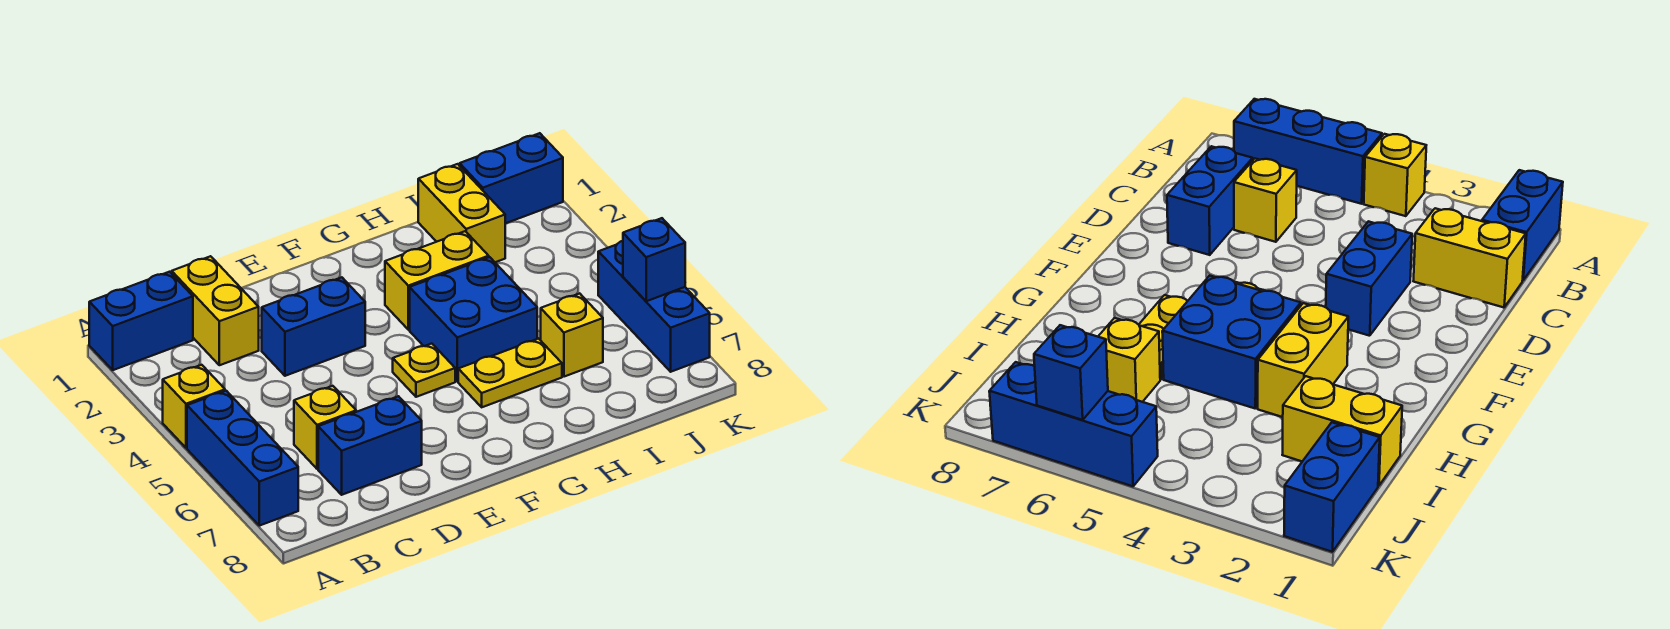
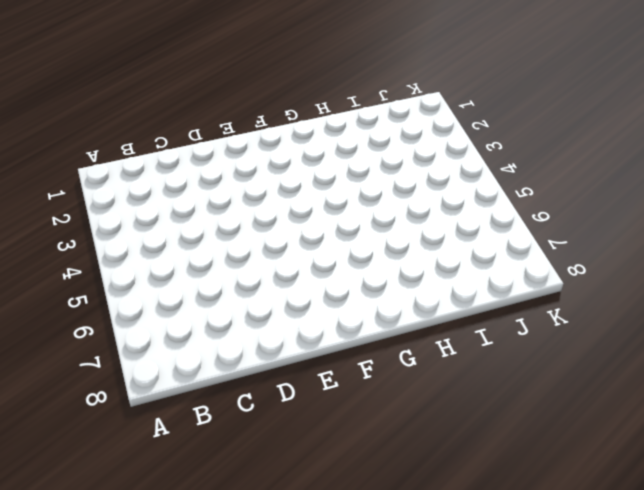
none -> blue 1x2 brick [89,272,193,370]
none -> yellow 1x1 brick [163,365,225,448]
none -> blue 1x3 brick [187,391,298,526]

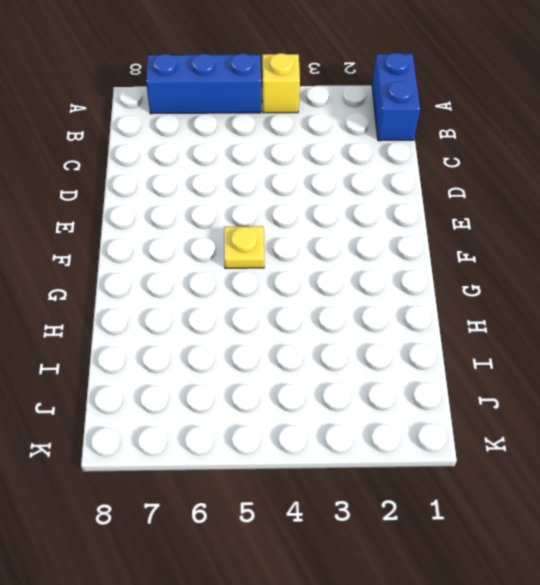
none -> yellow 1x2 brick [172,256,259,365]
none -> yellow 1x1 brick [294,386,356,469]
none -> blue 1x2 brick [318,396,422,495]

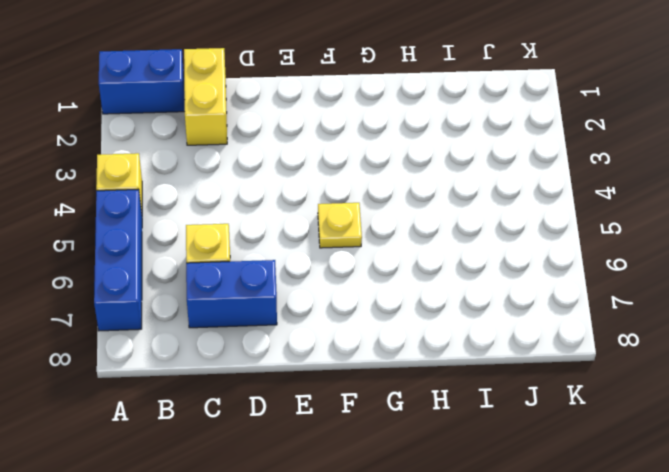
none -> blue 1x2 brick [262,277,365,376]
none -> yellow 1x2 brick [385,231,489,330]
none -> blue 2x2 brick [410,257,537,381]

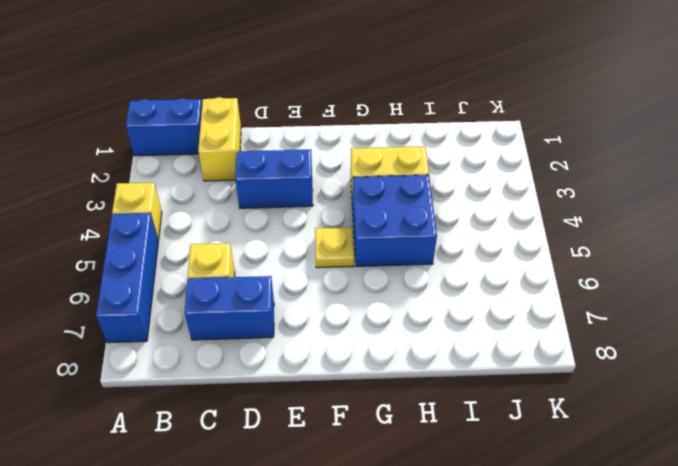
none -> yellow 1x2 plate [458,339,562,407]
none -> yellow 1x2 brick [418,164,505,262]
none -> yellow 1x1 brick [541,293,603,377]

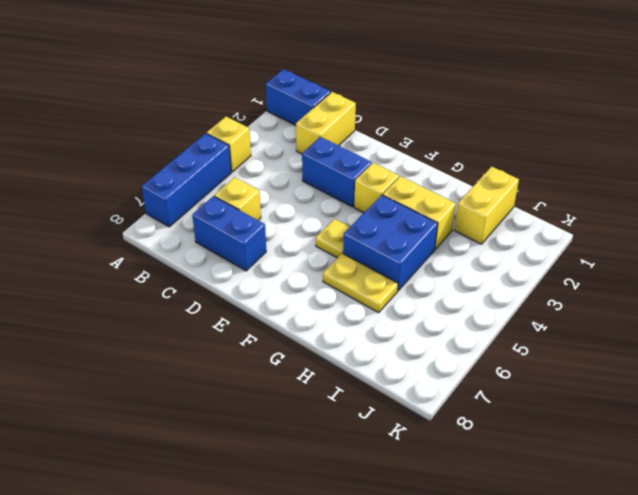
yellow 1x1 brick [354,163,399,213] -> yellow 1x1 brick moved to [541,293,603,377]
none -> blue 1x2 brick [460,133,563,223]
none -> blue 1x3 brick [598,241,710,372]
none -> blue 1x1 brick [623,218,685,301]

